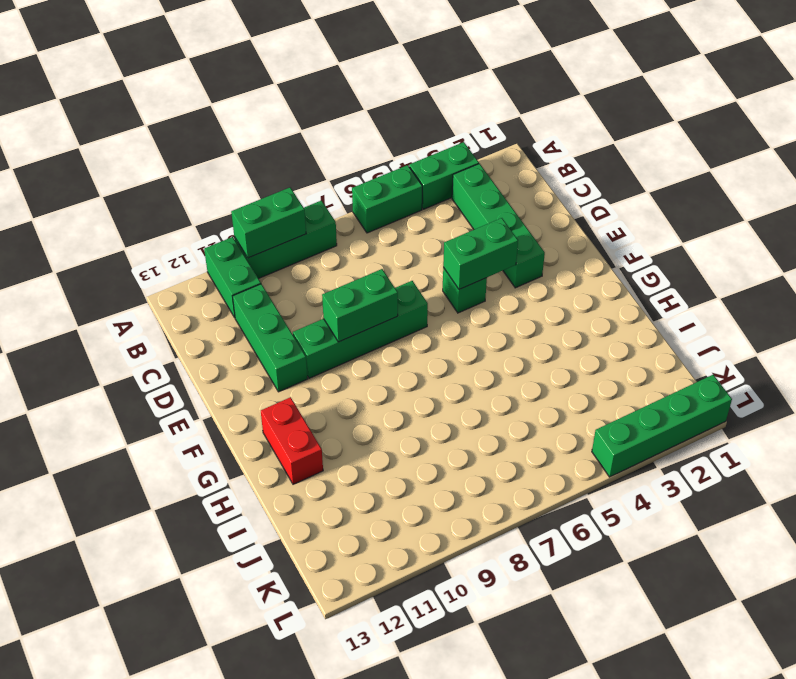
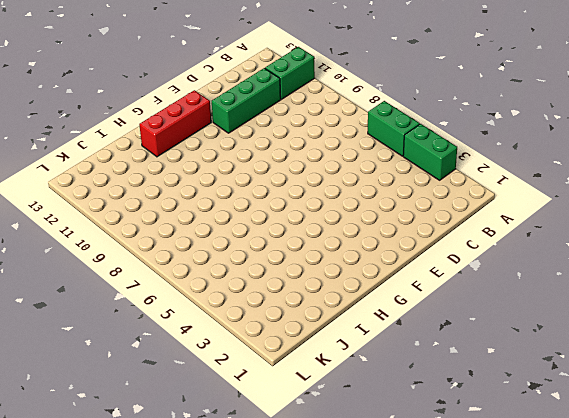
red 1x3 brick [139,90,211,157] -> red 1x2 brick [261,397,323,484]
none -> green 1x3 brick [234,201,337,279]
none -> green 1x4 brick [452,164,545,288]
none -> green 1x1 brick [443,268,487,313]

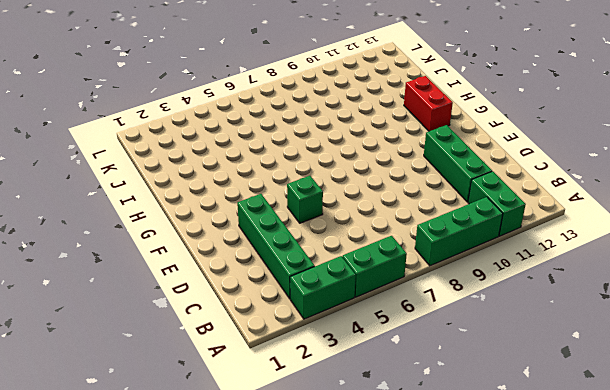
none -> green 1x4 brick [293,281,428,378]
none -> green 1x4 brick [592,375,732,477]
none -> green 1x2 brick [231,188,306,258]

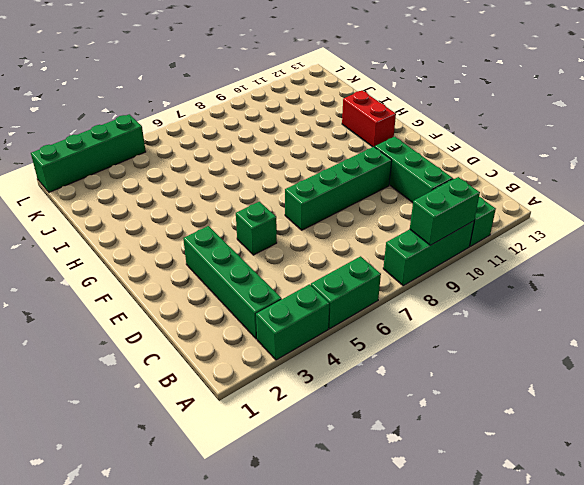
none -> green 1x2 brick [443,218,518,289]
none -> green 1x2 brick [322,269,398,342]

